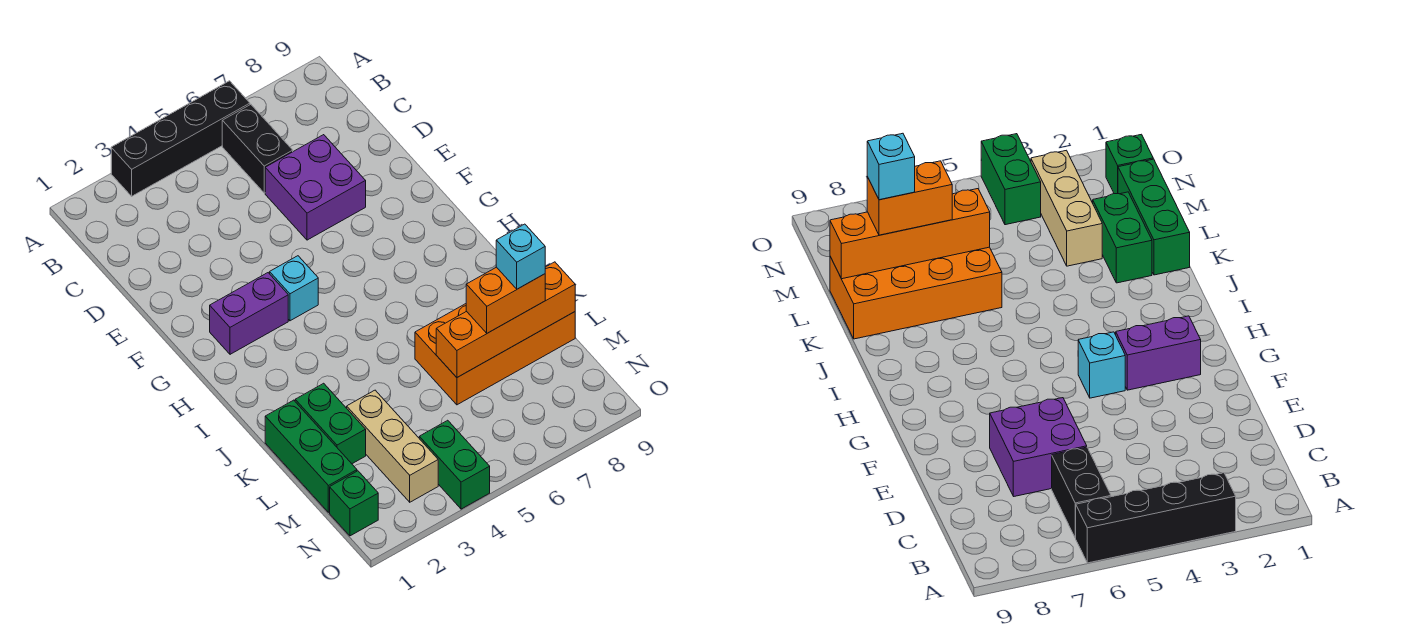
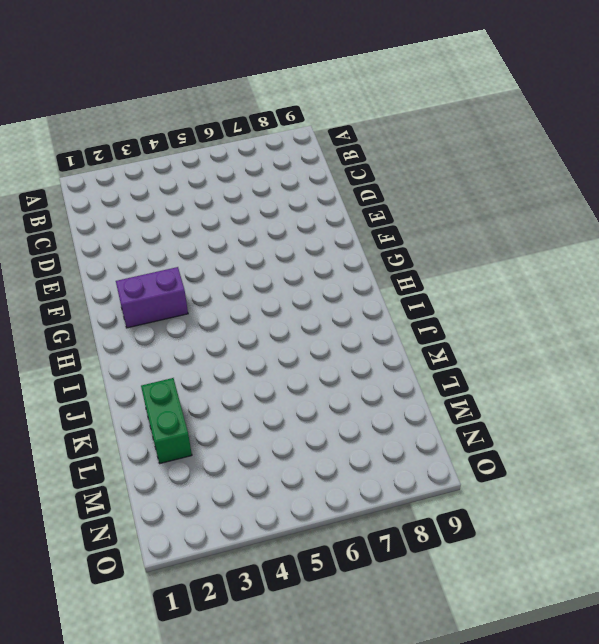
none -> black 1x4 brick [111,81,250,196]
none -> black 1x2 brick [222,105,293,193]
none -> purple 2x2 brick [265,135,366,240]

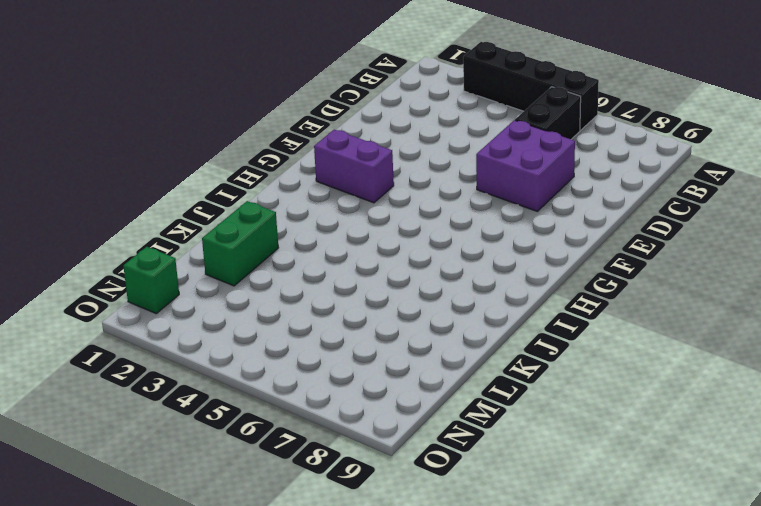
none -> cyan 1x1 brick [270,256,318,321]
none -> green 1x3 brick [265,400,357,512]
none -> orange 2x4 brick [415,304,575,405]

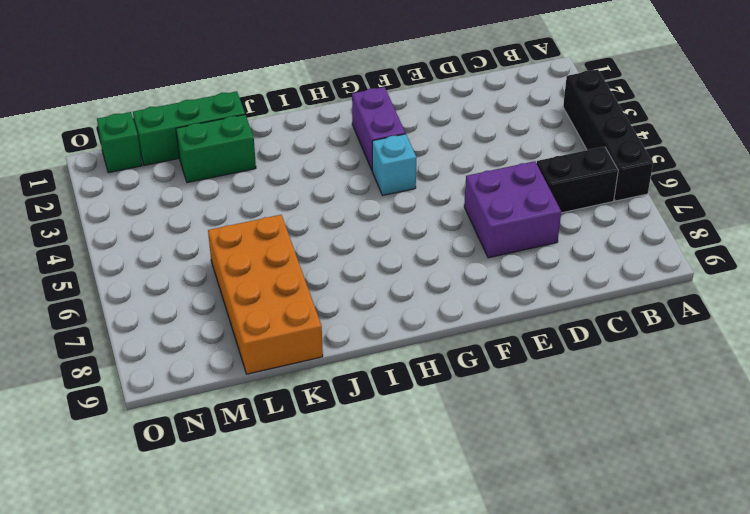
none -> tan 1x3 brick [347,390,438,502]
none -> green 1x2 brick [419,420,490,509]
none -> orange 1x4 brick [436,262,575,377]

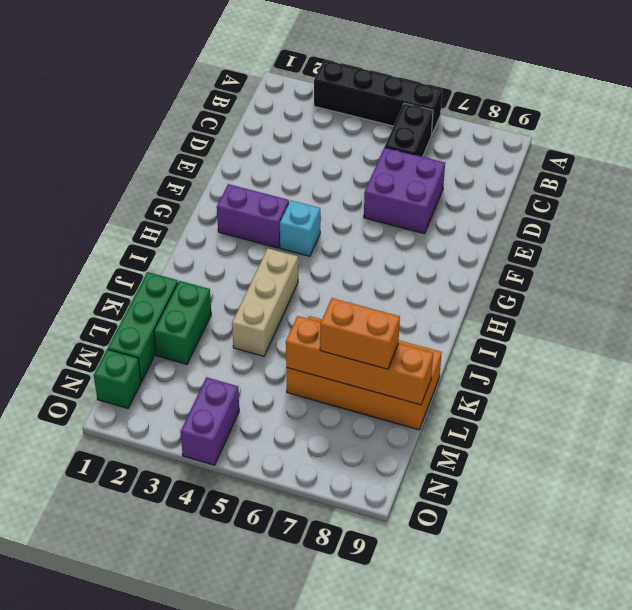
tan 1x3 brick [232,248,298,356] -> tan 1x3 brick moved to [347,390,438,502]
purple 1x2 brick [180,377,239,465] -> green 1x2 brick [419,420,490,509]
none -> cyan 1x1 brick [496,224,545,289]

